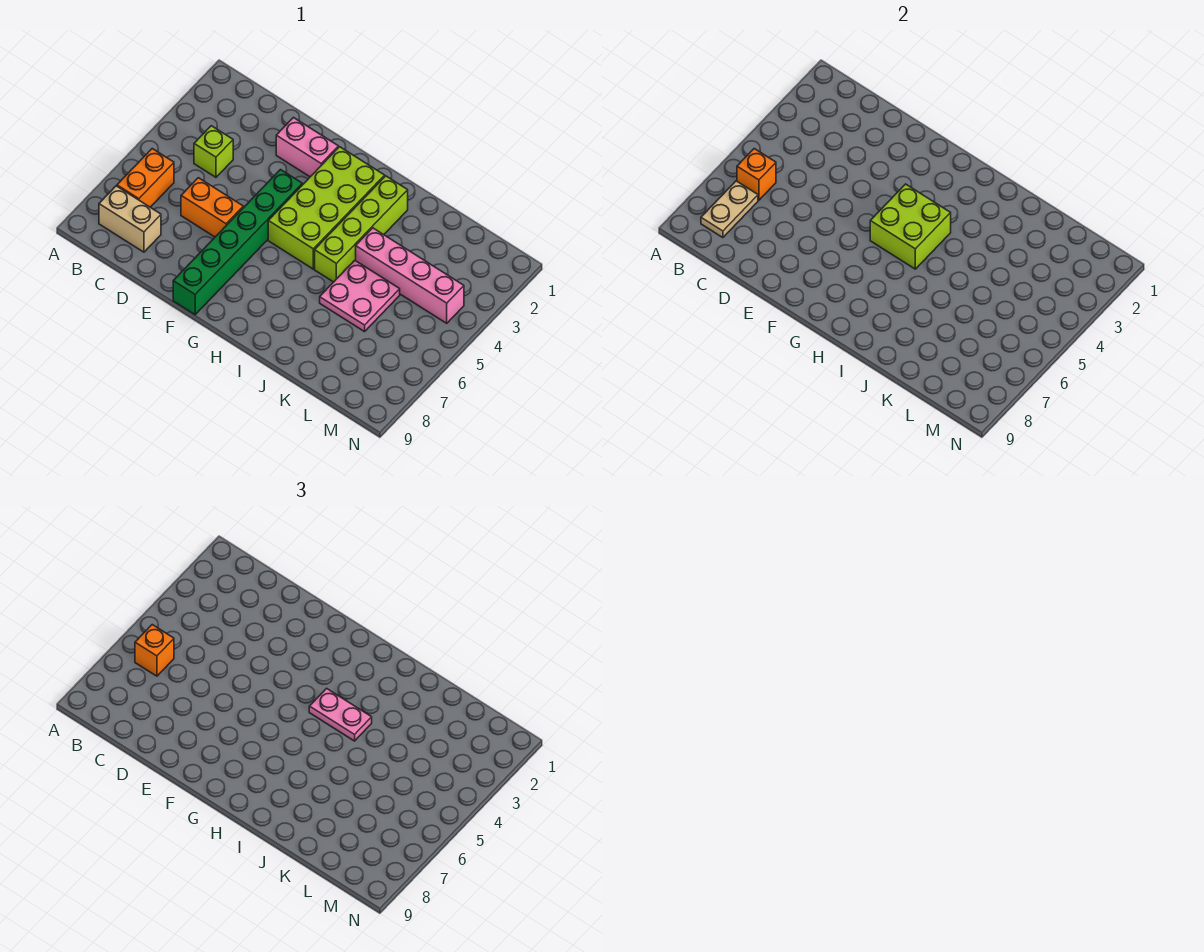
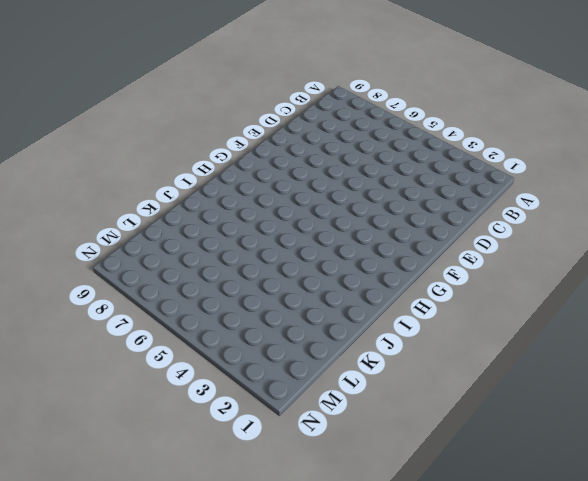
none -> orange 1x2 brick [117,149,174,207]
none -> tan 1x2 brick [99,186,161,252]
none -> lime 1x1 brick [194,126,233,177]

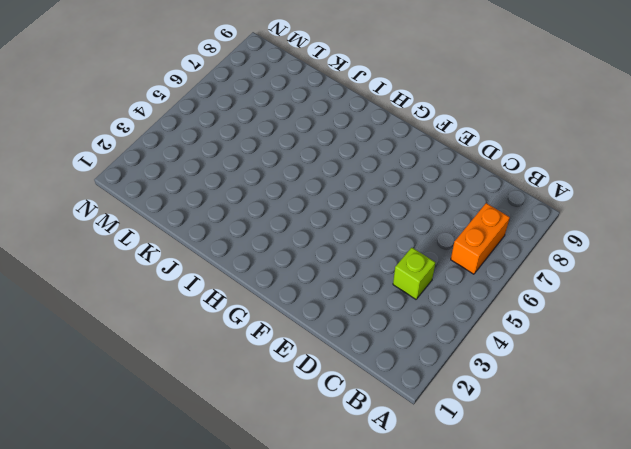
none -> tan 1x2 brick [99,186,161,252]
none -> orange 1x2 brick [181,178,243,237]
none -> pink 1x2 brick [276,118,338,177]

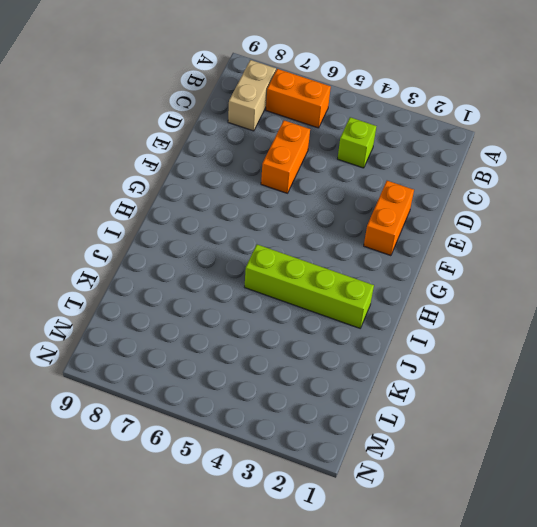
orange 1x2 brick [364,181,414,256] -> pink 1x2 brick [276,118,338,177]
none -> green 1x6 brick [173,170,302,315]
none -> lime 2x4 brick [268,147,385,269]
none -> pink 1x4 brick [356,228,464,323]

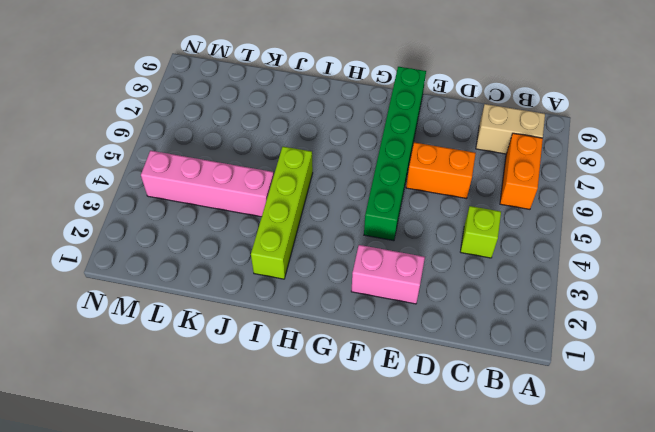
none -> lime 2x4 brick [268,147,385,269]
none -> pink 2x2 plate [320,260,400,332]
none -> orange 1x1 brick [737,149,776,200]

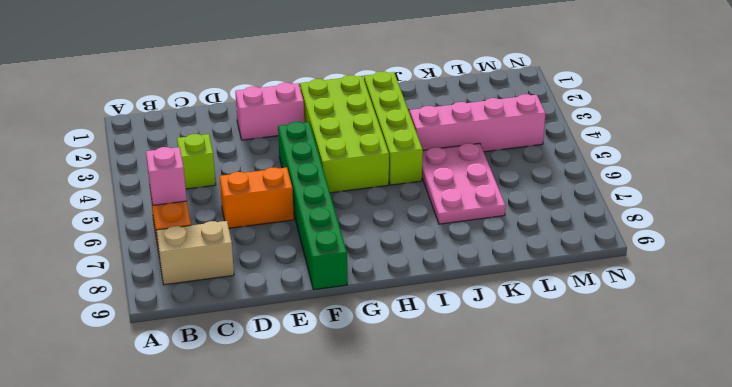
pink 1x1 brick [146,147,187,205] -> orange 1x1 brick [737,149,776,200]
pink 2x3 plate [422,143,505,224] -> pink 2x2 plate [320,260,400,332]
none -> tan 1x2 plate [701,181,758,238]
none -> lime 2x2 brick [870,184,951,269]
none -> orange 1x1 brick [135,625,174,676]

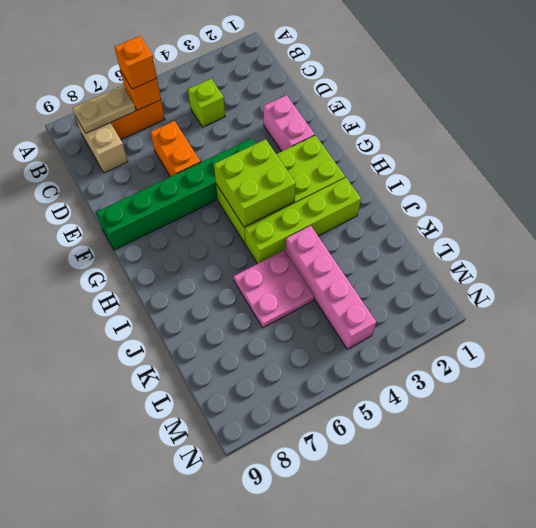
none -> pink 1x2 plate [309,688,372,741]

